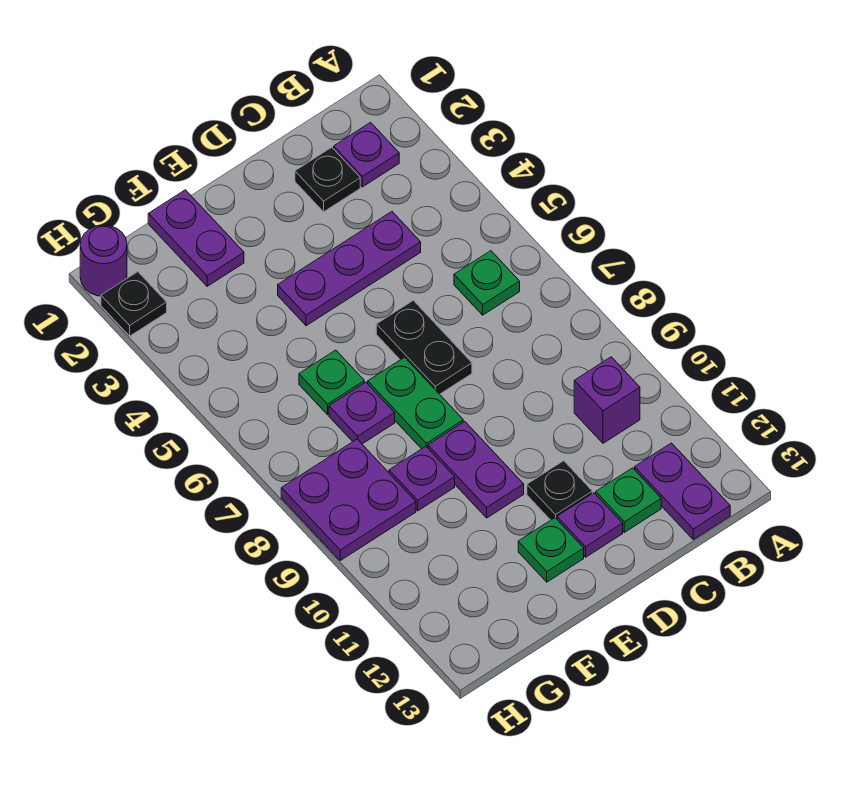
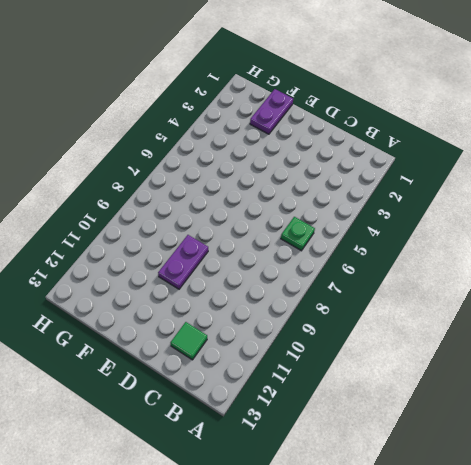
green 1x1 tile [171,322,207,360] -> green 1x1 plate [596,468,661,532]
none -> purple 1x1 plate [334,123,399,187]
none -> purple 1x1 brick [574,357,640,443]
none -> purple 1x2 plate [635,443,730,539]

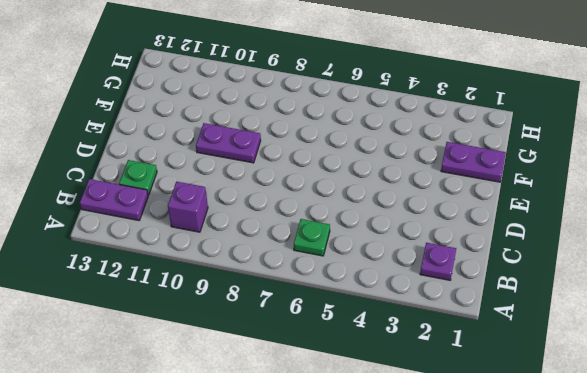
none -> black 1x1 plate [295,147,360,212]
none -> purple 1x3 plate [278,212,421,326]
none -> black 1x2 plate [376,300,472,394]

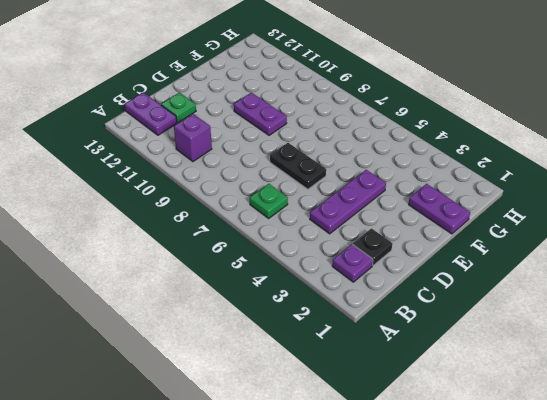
none -> black 1x1 plate [527,461,592,520]
none -> purple 1x1 plate [557,493,623,557]
none -> green 1x2 plate [368,357,463,449]

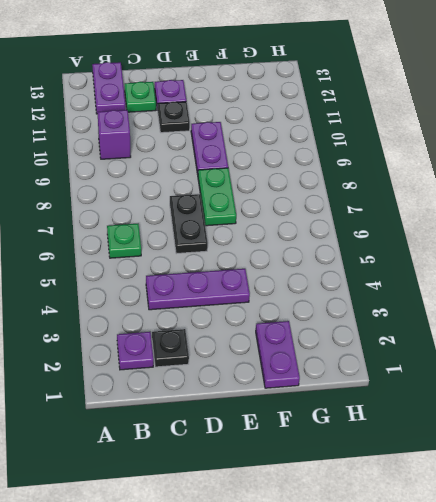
none -> green 1x1 plate [518,518,584,582]
none -> green 1x1 plate [299,350,364,415]
none -> purple 1x1 plate [329,382,395,444]

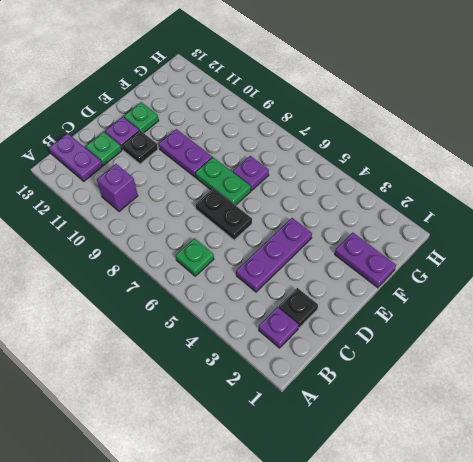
none -> green 1x1 plate [299,350,364,415]
none -> purple 1x1 plate [389,447,455,511]
none -> purple 2x2 plate [281,439,416,560]

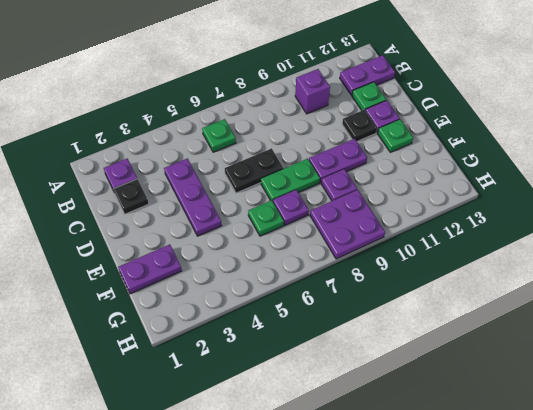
none -> purple 1x1 round brick [80,225,127,296]
none -> black 1x1 plate [101,272,167,336]

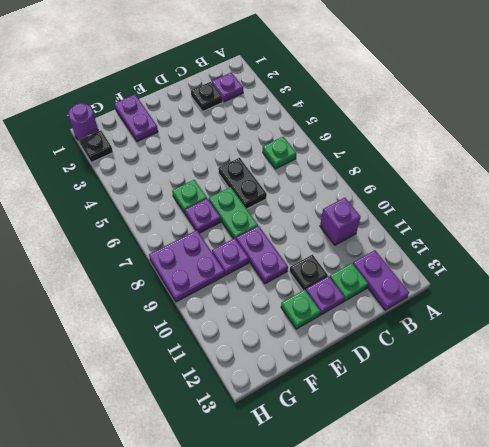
none -> purple 1x3 plate [278,212,421,326]

